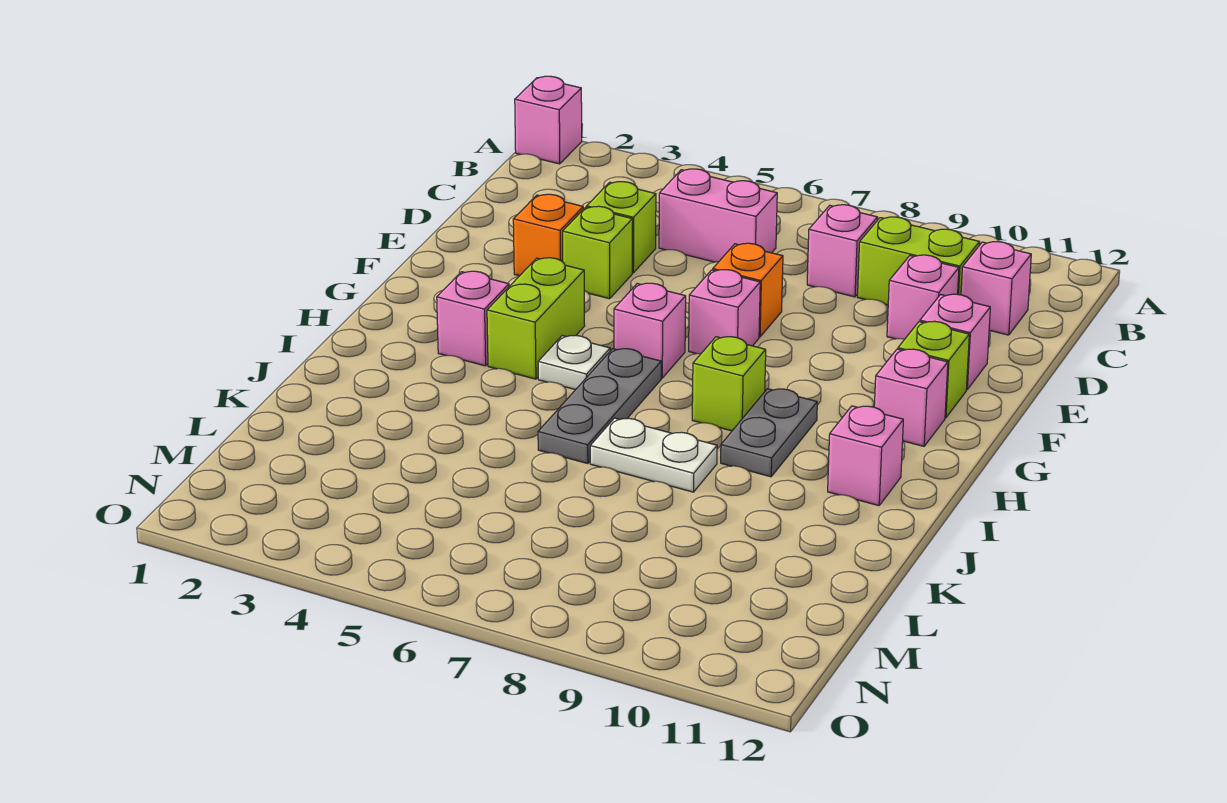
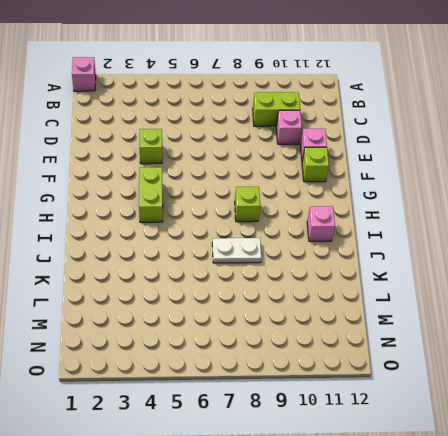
none -> pink 1x2 brick [659,169,777,262]
none -> pink 1x1 brick [807,205,878,297]
none -> pink 1x1 brick [961,242,1031,335]

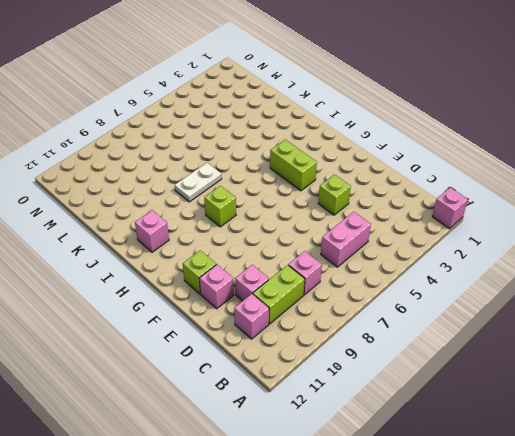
none -> lime 1x1 brick [587,182,656,273]
none -> orange 1x1 brick [513,194,583,276]
none -> orange 1x1 brick [713,243,783,337]

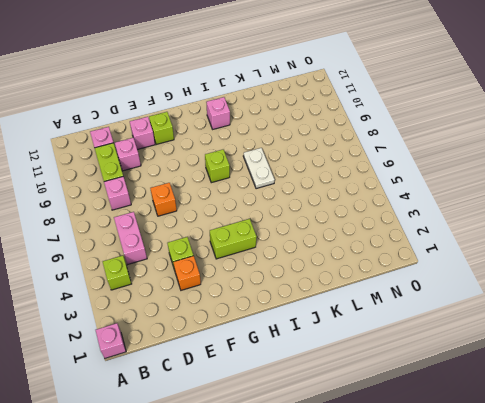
lime 1x1 brick [103,256,131,290] -> lime 1x1 brick moved to [587,182,656,273]
none -> pink 1x1 brick [689,270,760,354]
none -> pink 1x1 brick [614,283,686,378]
none -> pink 1x1 brick [874,349,948,446]

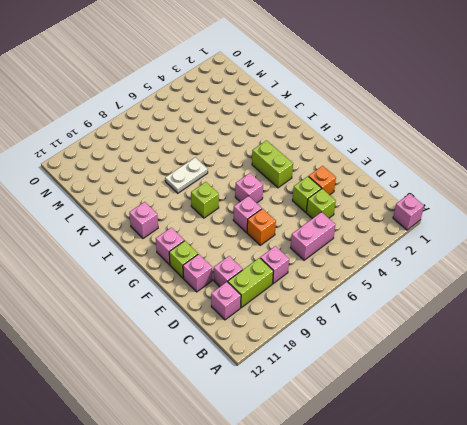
none -> pink 1x1 brick [437,271,509,366]
none -> white 1x1 plate [538,336,610,390]
none -> grey 1x3 plate [538,349,661,464]

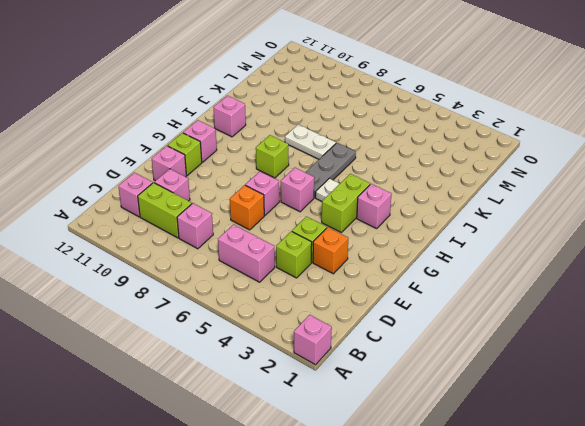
none -> grey 1x2 plate [721,389,817,477]

